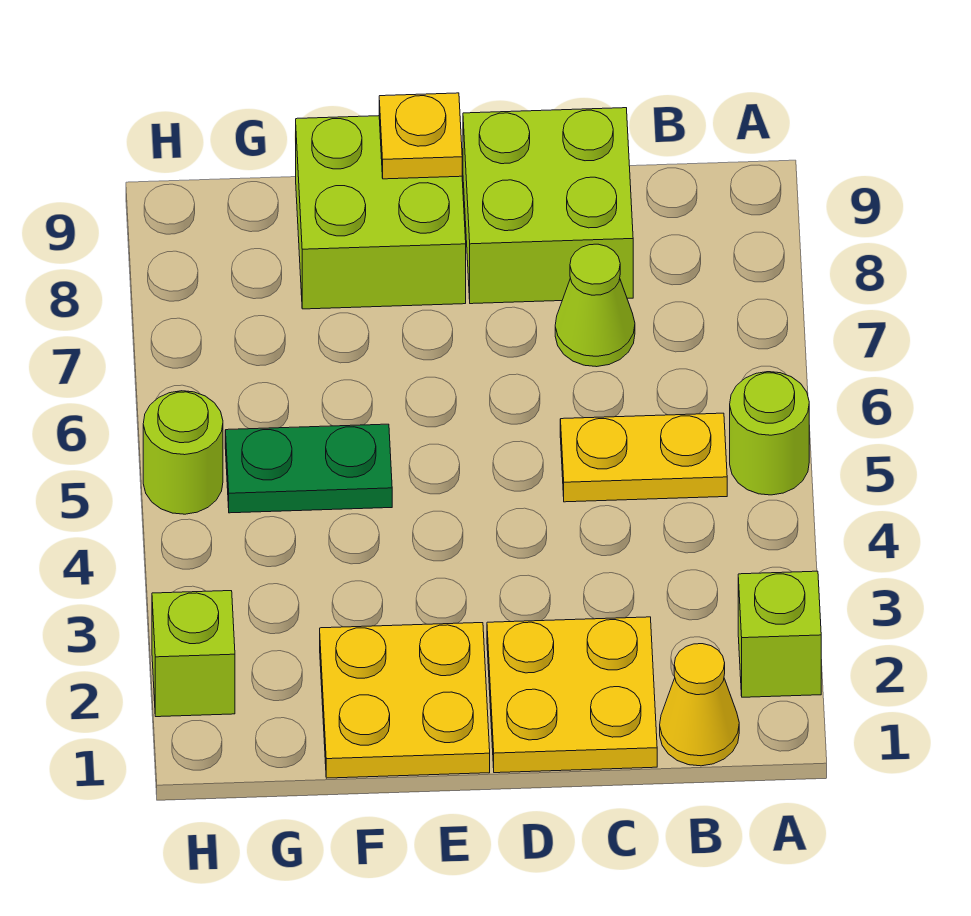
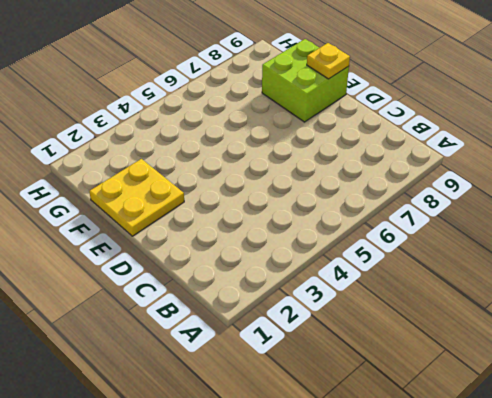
none -> lime 1x1 brick [738,571,821,697]
none -> lime 1x1 round brick [730,372,809,495]
none -> yellow 1x1 cone [660,644,739,766]

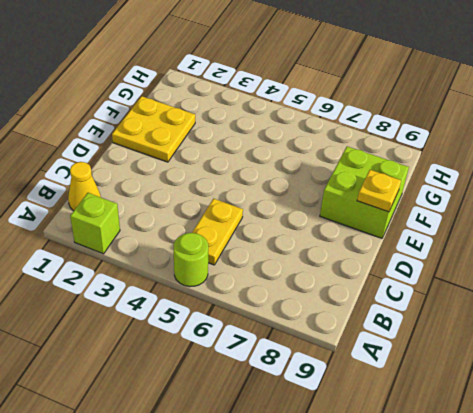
none -> yellow 2x2 plate [487,617,657,773]
none -> lime 1x1 cone [555,244,635,367]
none -> lime 2x2 brick [463,108,633,304]

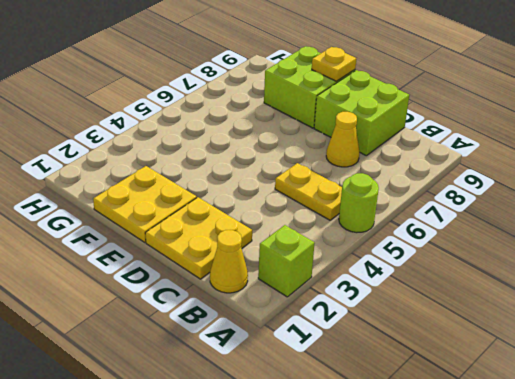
yellow 1x1 cone [326,112,360,167] -> lime 1x1 cone [555,244,635,367]
none -> green 1x2 plate [225,424,392,513]
none -> lime 1x1 brick [152,591,235,717]
none -> lime 1x1 round brick [143,391,223,514]

